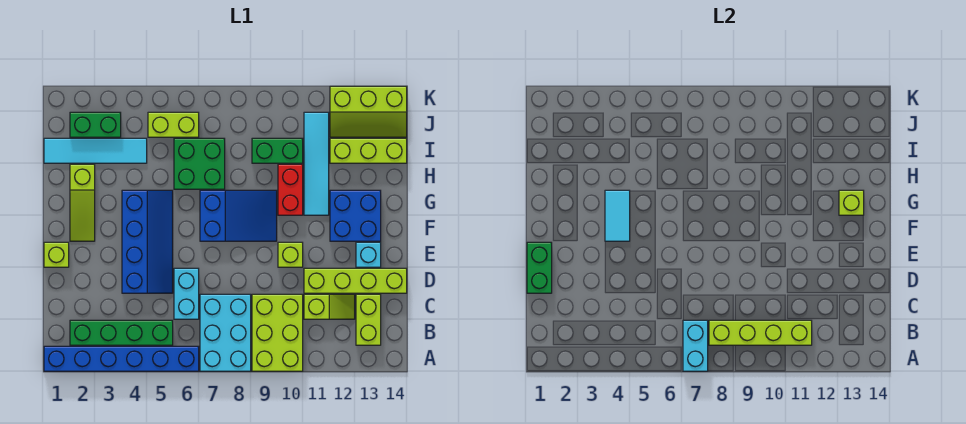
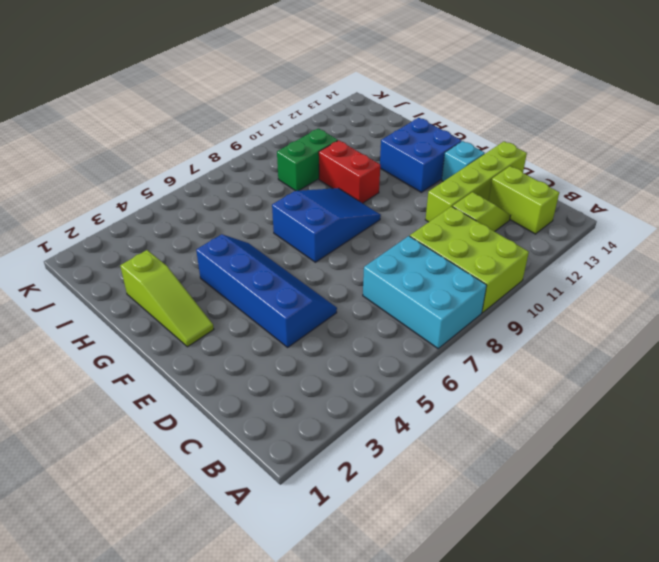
none -> blue 1x6 brick [44,346,199,371]
none -> green 1x4 brick [70,320,173,345]
none -> cyan 1x2 brick [174,268,199,319]

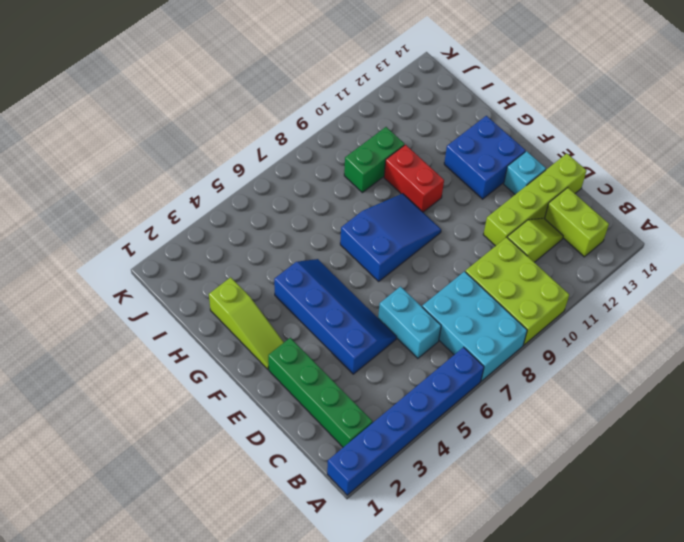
green 1x4 brick [268,338,373,447] -> green 1x4 brick turned to [70,320,173,345]
none -> lime 1x1 brick [44,242,69,267]
none -> lime 1x1 brick [278,242,303,267]
none -> cyan 1x4 tile [304,112,329,215]

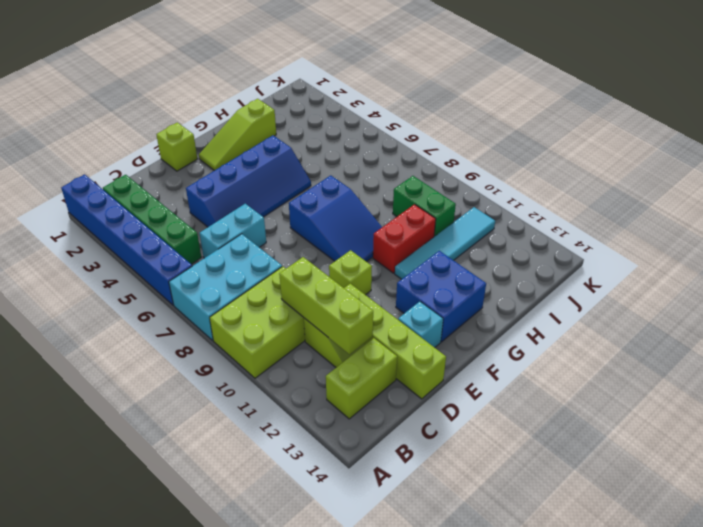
lime 1x3 brick [279,257,373,354] -> lime 1x3 brick moved to [330,138,407,163]
none -> green 2x2 brick [174,138,225,189]
none -> cyan 1x4 tile [44,138,147,163]
none -> green 1x2 brick [70,112,121,137]

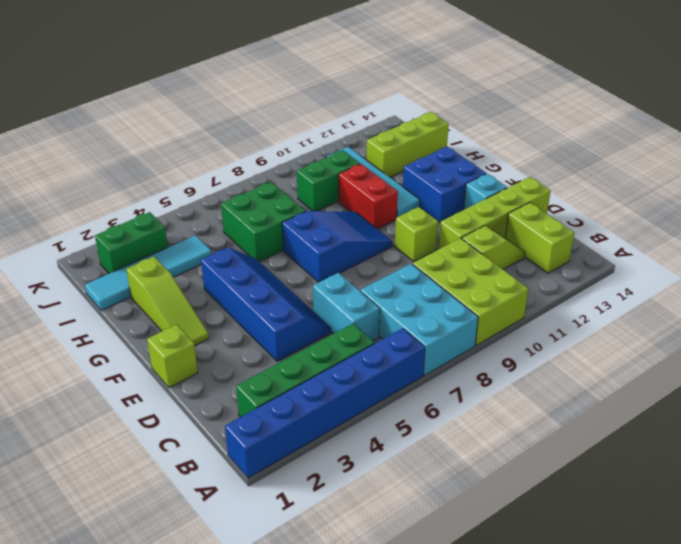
none -> lime 1x2 brick [148,112,199,137]
none -> lime 2x3 slope [330,86,407,137]
none -> cyan 1x2 brick [683,320,708,371]

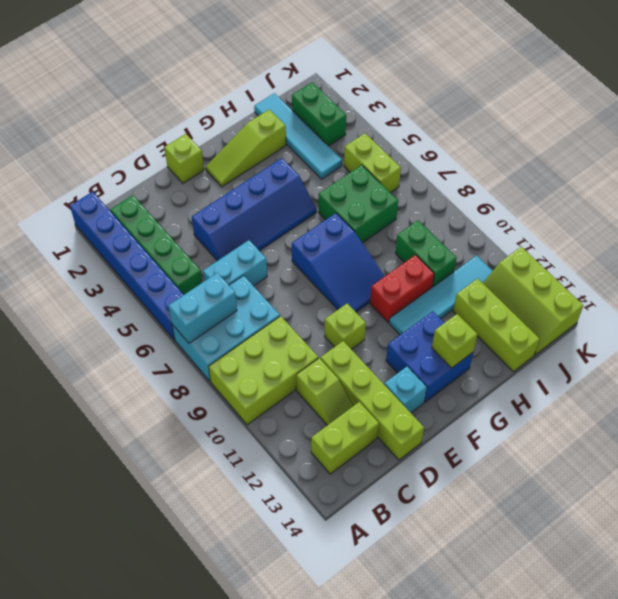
none -> lime 1x4 brick [709,320,812,345]
none -> green 1x2 brick [527,242,552,293]
none -> cyan 1x2 tile [605,190,630,241]

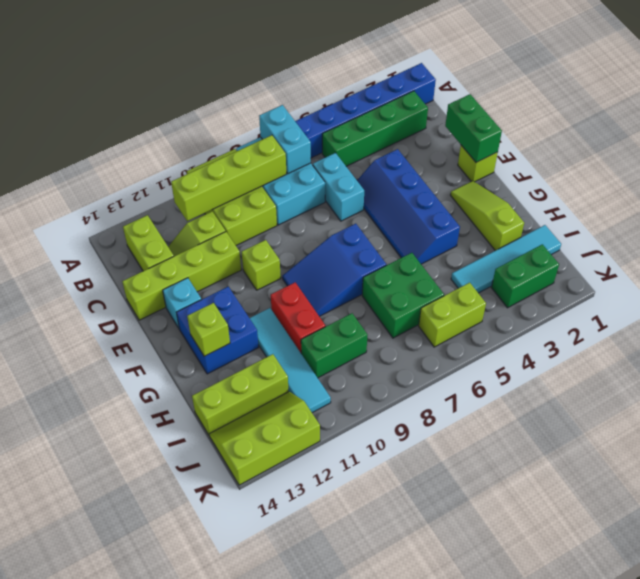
none -> cyan 1x2 tile [605,190,630,241]

